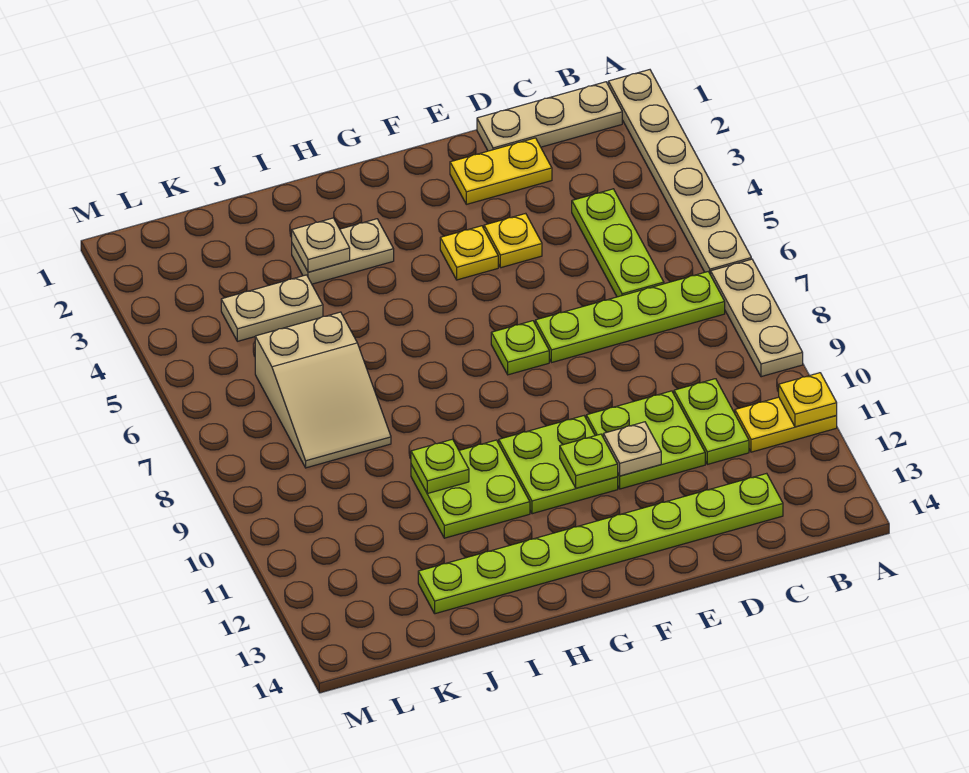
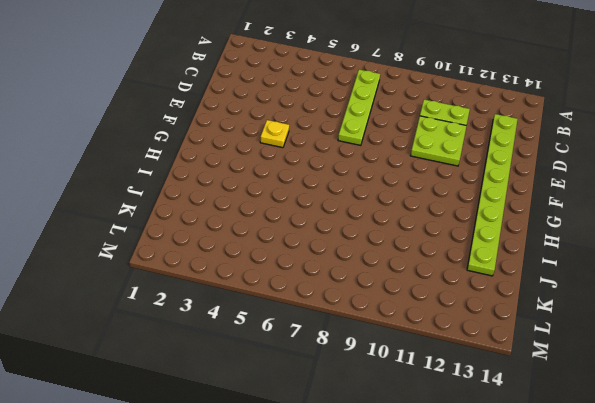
none -> tan 1x6 plate [608,70,751,275]
none -> tan 1x3 plate [711,259,803,377]
none -> yellow 1x2 plate [735,397,837,452]

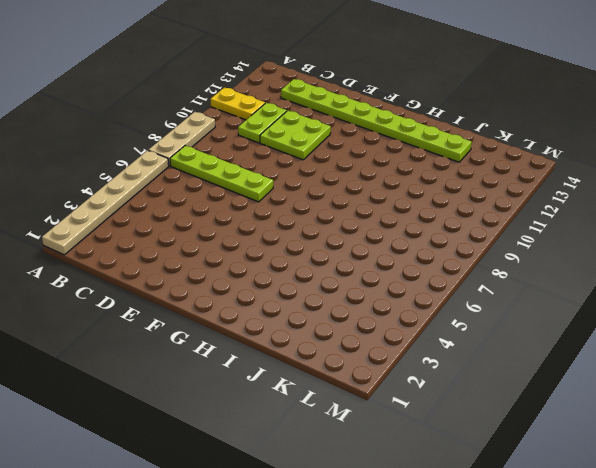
none -> tan 1x3 plate [477,82,622,151]
none -> lime 1x3 plate [572,189,664,297]
none -> yellow 1x2 plate [450,138,552,204]

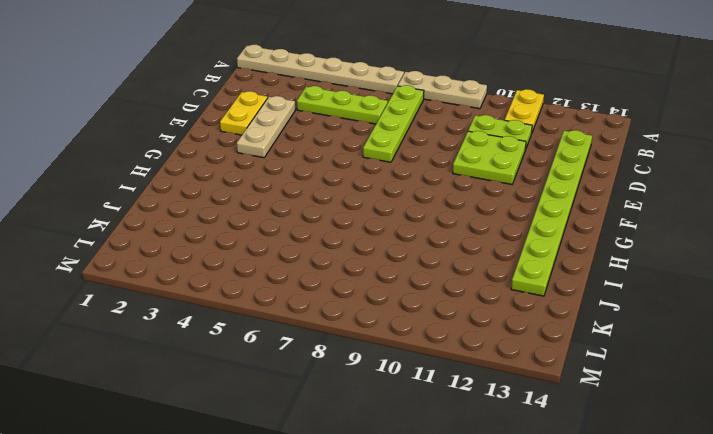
tan 1x3 plate [237,96,295,158] -> tan 1x3 plate moved to [477,82,622,151]
none -> yellow 1x1 plate [484,213,542,268]
none -> yellow 1x1 plate [440,226,498,280]
none -> lime 1x1 plate [491,321,549,375]

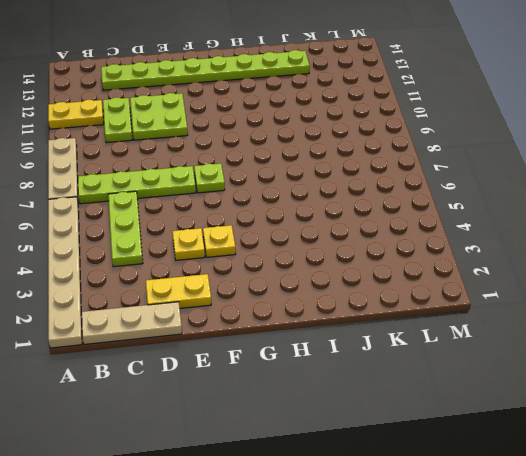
none -> lime 2x2 plate [499,416,618,514]
none -> tan 1x2 plate [292,219,394,284]
none -> lime 2x2 plate [411,440,530,538]

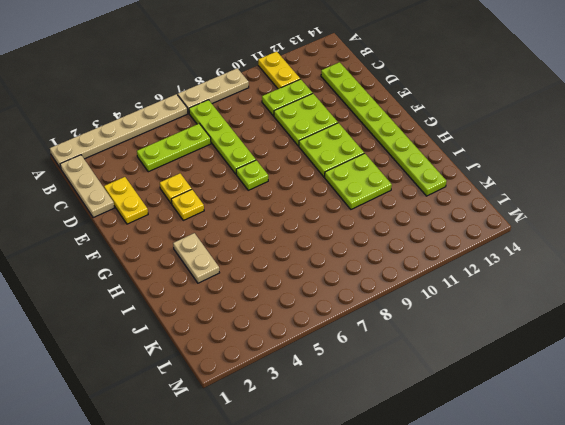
none -> tan 1x2 plate [221,275,323,341]
none -> tan 2x3 slope [255,312,391,468]
none -> yellow 1x1 plate [779,373,837,427]

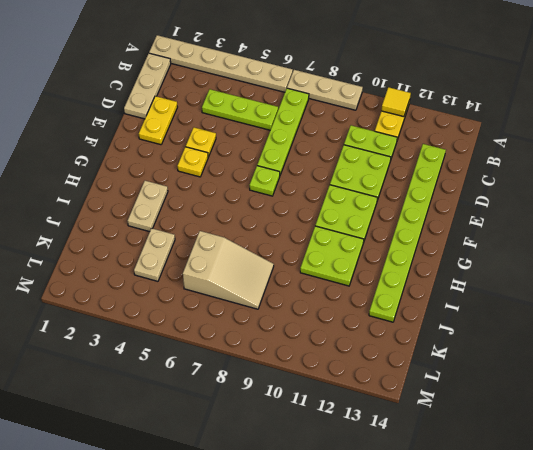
yellow 1x1 tile [381,87,411,117] -> yellow 1x1 plate [779,373,837,427]
none -> tan 1x1 plate [603,422,661,476]
none -> lime 1x1 plate [560,434,618,488]
none -> tan 1x1 plate [292,218,350,272]

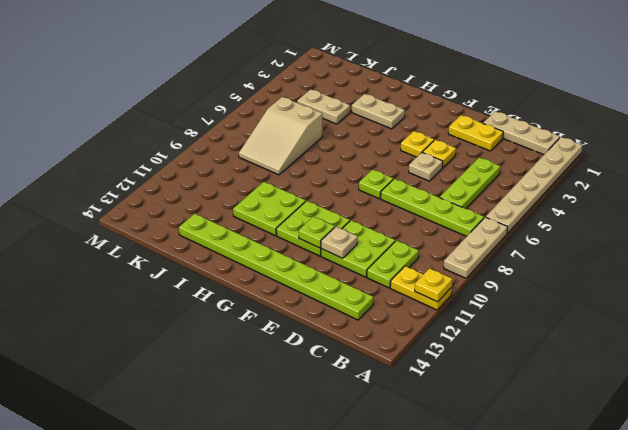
tan 1x1 plate [409,152,443,181] -> tan 1x1 plate moved to [292,218,350,272]
none -> lime 1x1 plate [411,439,469,494]

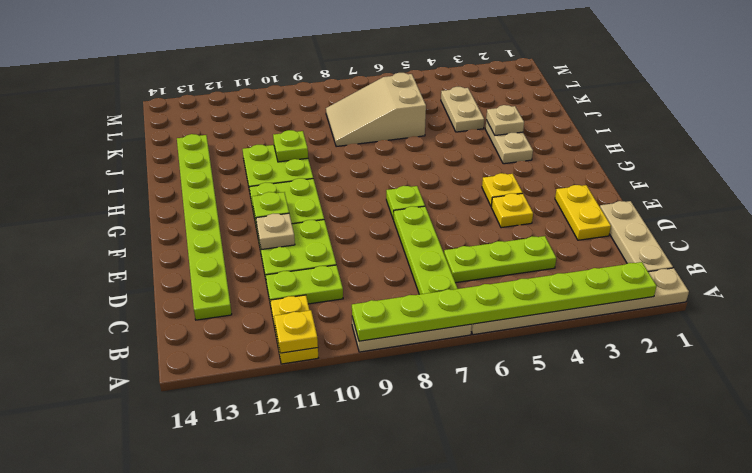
lime 1x8 plate [352,262,657,341] -> none

